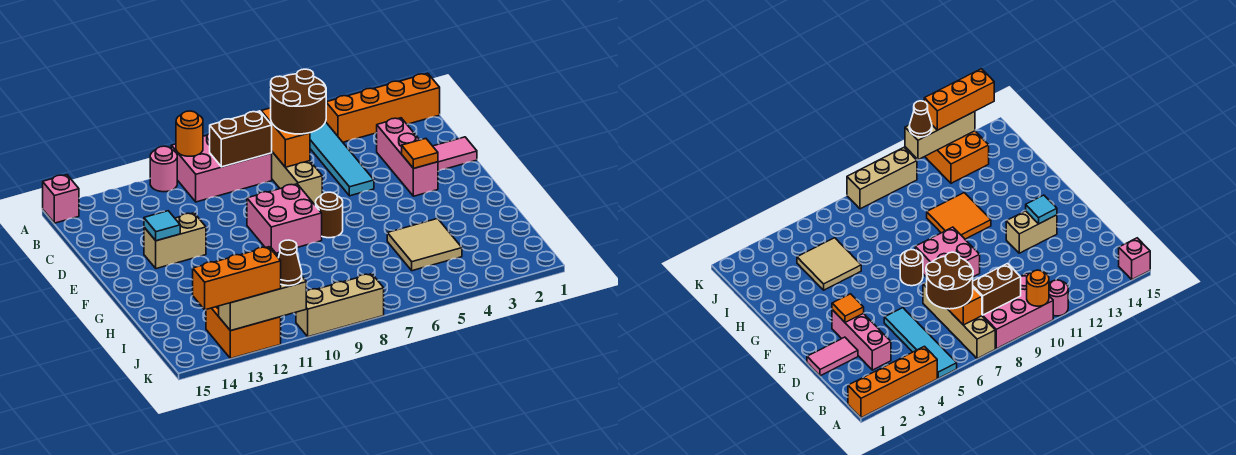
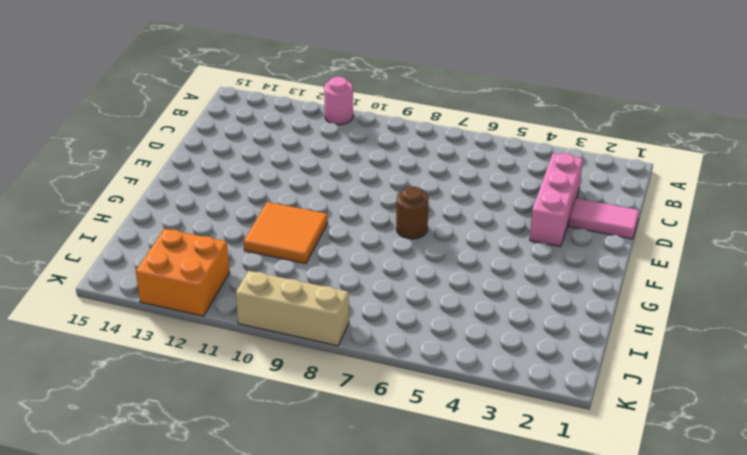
none -> orange 1x4 brick [326,73,440,142]
none -> cyan 1x4 tile [310,122,374,196]
none -> tan 1x4 brick [272,152,322,205]

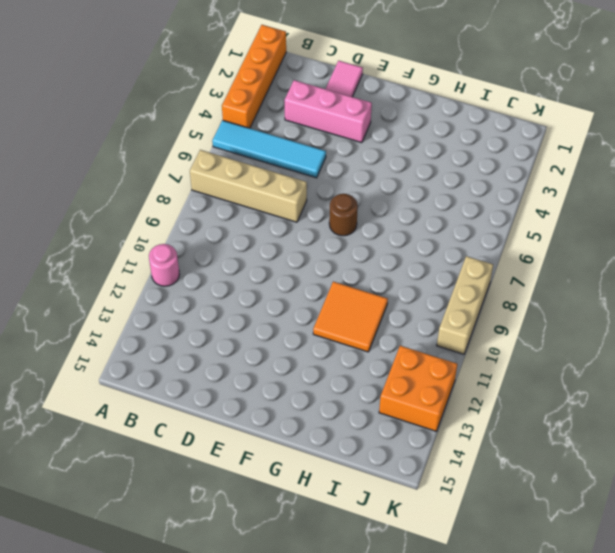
none -> pink 2x3 brick [171,133,272,202]
none -> pink 1x1 brick [43,175,79,223]
none -> pink 2x2 brick [247,184,322,253]

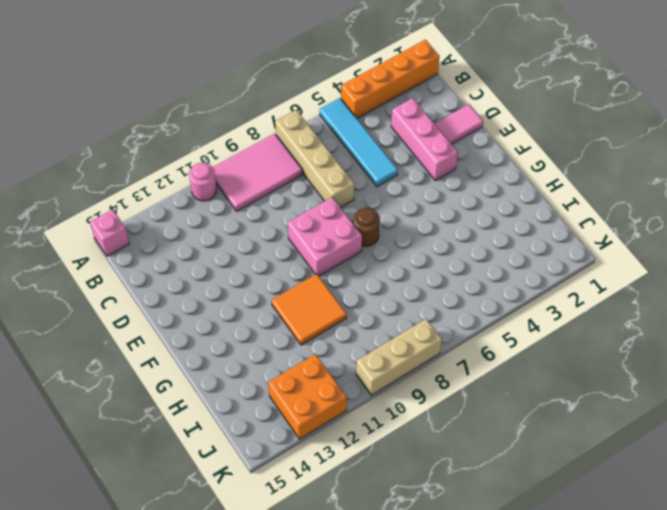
pink 2x3 tile [213,134,303,211] -> pink 2x3 brick [171,133,272,202]
none -> tan 1x2 brick [144,213,206,269]
none -> tan 2x2 tile [387,218,462,271]
none -> orange 1x1 round brick [176,111,203,156]

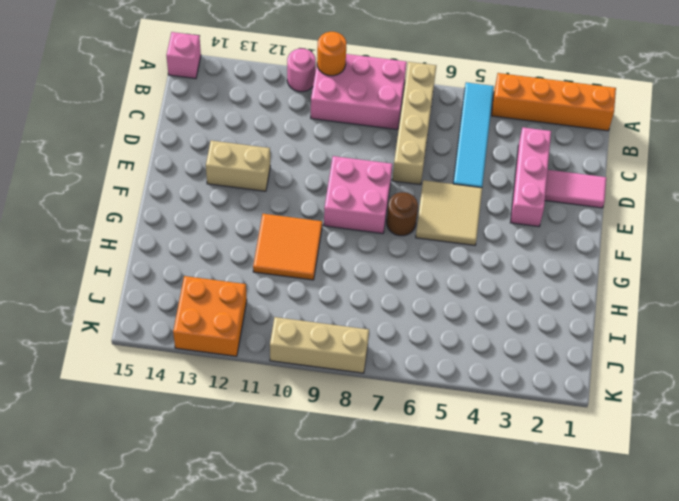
tan 2x2 tile [416,180,482,245] -> tan 2x2 tile moved to [387,218,462,271]
none -> orange 1x2 brick [261,108,310,167]
none -> brown 1x2 brick [210,111,272,167]
none -> orange 1x1 tile [402,139,438,168]

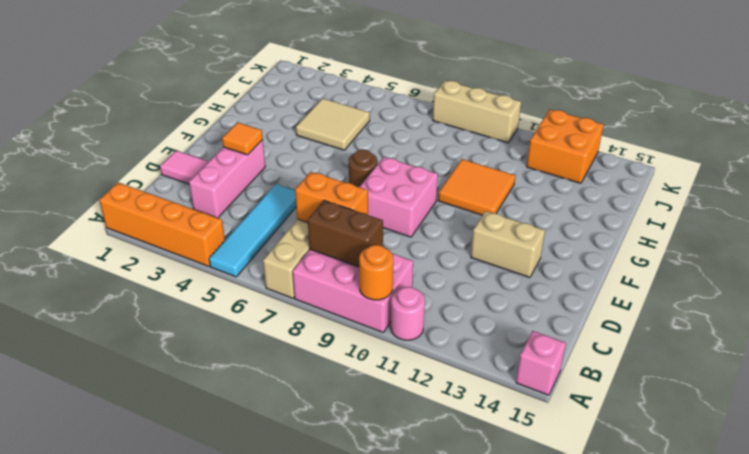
orange 1x2 brick [295,172,368,222] -> orange 1x2 brick turned to [261,108,310,167]
none -> cyan 1x1 tile [144,211,180,241]
none -> tan 1x3 brick [219,277,306,331]
none -> brown 2x2 round brick [271,69,326,134]

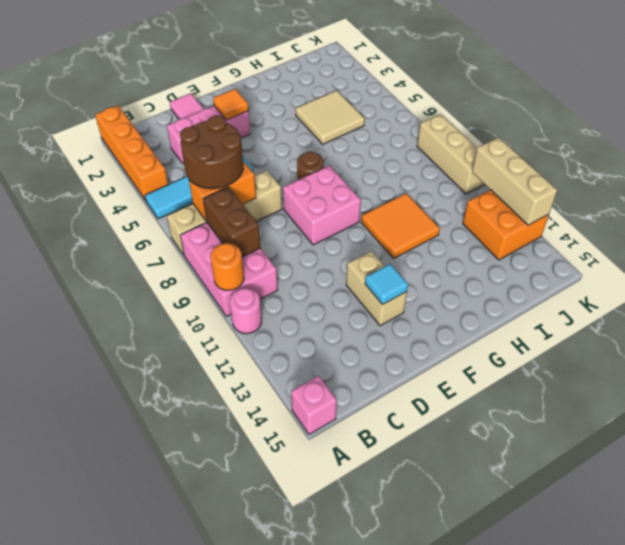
none -> brown 1x1 cone [279,240,302,286]
none -> orange 1x3 brick [193,247,281,310]

